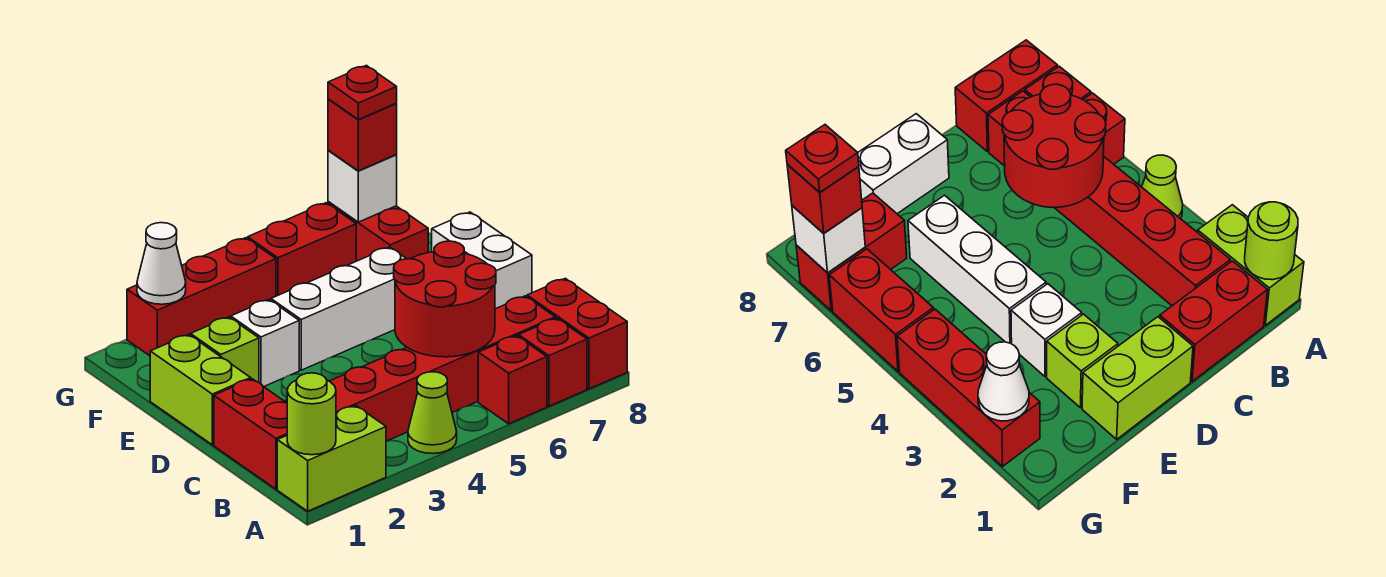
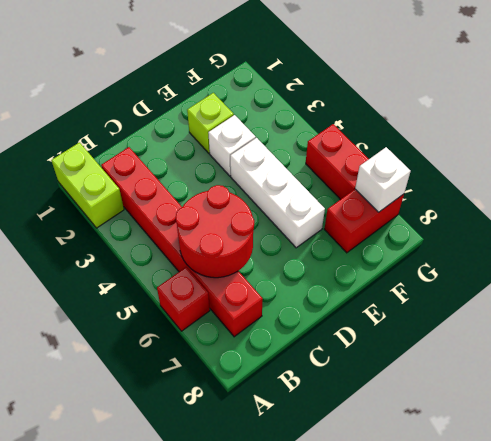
none -> lime 1x1 cone [408,372,457,454]
none -> red 1x1 brick [519,318,587,406]
none -> red 1x2 brick [527,278,627,389]

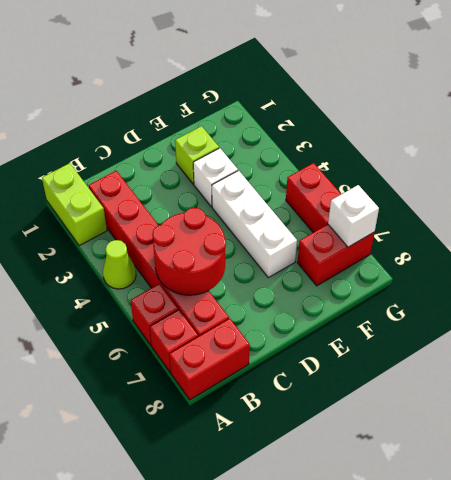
none -> red 1x2 brick [214,379,287,489]
none -> lime 1x2 brick [150,334,251,445]
none -> white 1x2 brick [432,212,532,309]

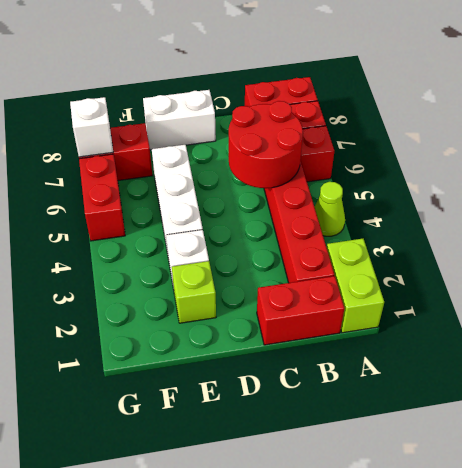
none -> lime 1x2 brick [150,334,251,445]
none -> red 1x3 brick [127,238,276,356]
none -> lime 1x1 round brick [287,373,336,455]

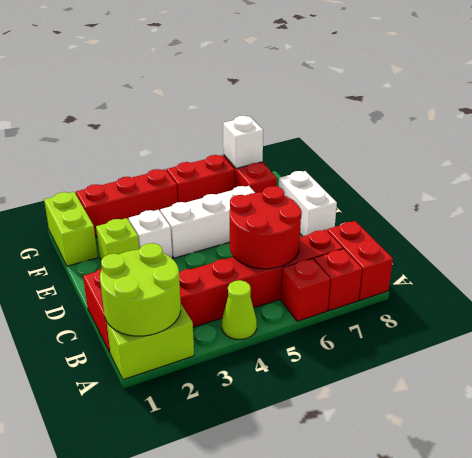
lime 2x2 round brick [100,243,181,336] -> lime 1x1 round brick [287,373,336,455]
lime 1x2 brick [44,192,98,266] -> lime 1x2 brick moved to [150,334,251,445]
none -> white 1x1 cone [137,223,186,304]
none -> red 1x1 brick [328,99,397,171]
none -> red 1x1 plate [328,65,397,119]

